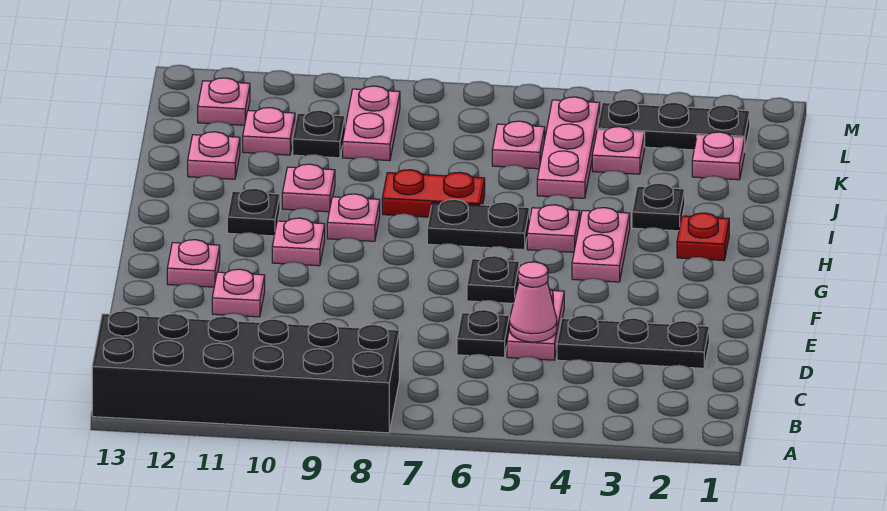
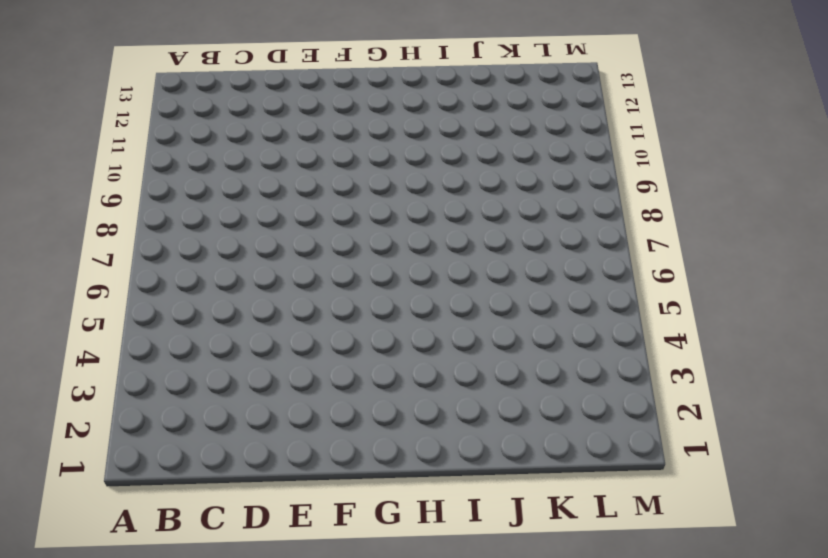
none -> black 2x6 brick [92,311,399,433]
none -> black 1x3 plate [557,315,709,368]
none -> pink 1x2 plate [507,289,564,360]

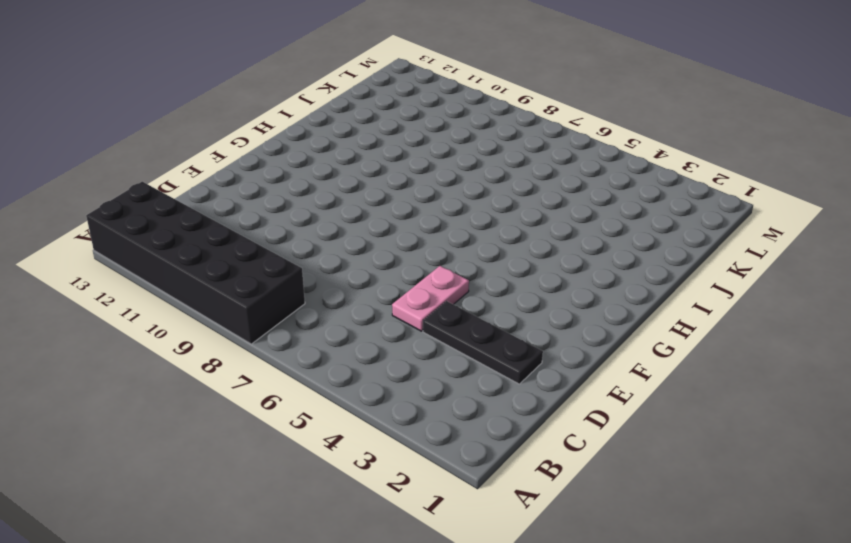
none -> black 1x1 plate [457,310,509,357]
none -> pink 1x1 plate [212,269,265,317]
none -> black 1x1 plate [467,256,519,303]

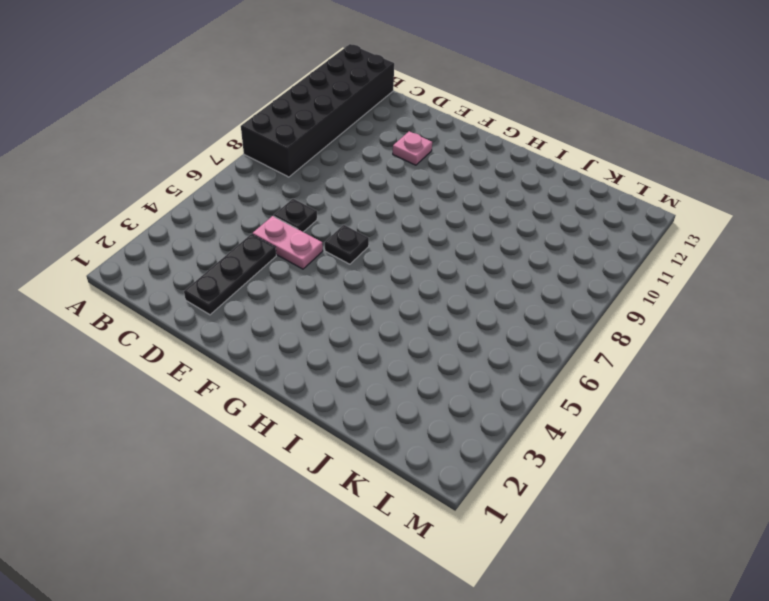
none -> pink 1x1 plate [167,240,220,287]
none -> pink 1x2 plate [572,208,630,282]
none -> pink 1x1 plate [272,218,325,266]

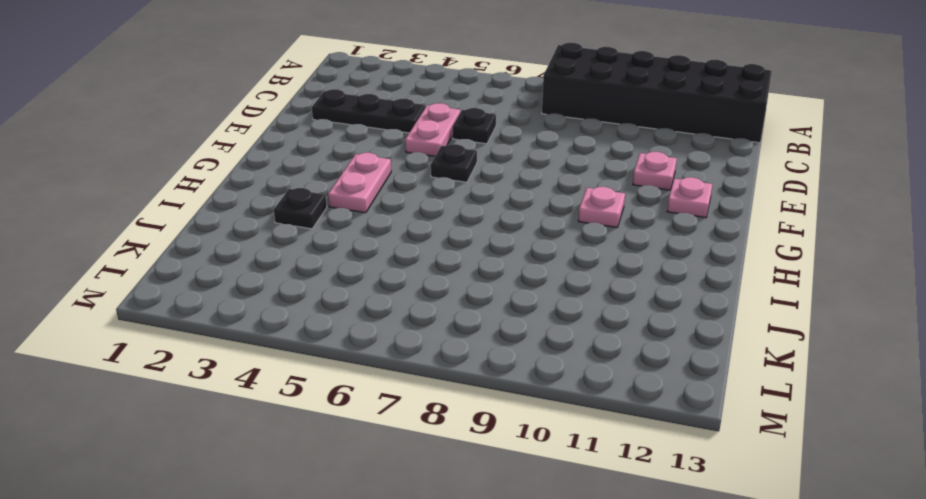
none -> red 1x1 plate [677,213,729,261]
none -> pink 1x1 plate [527,205,580,252]
none -> black 1x2 plate [427,199,530,250]

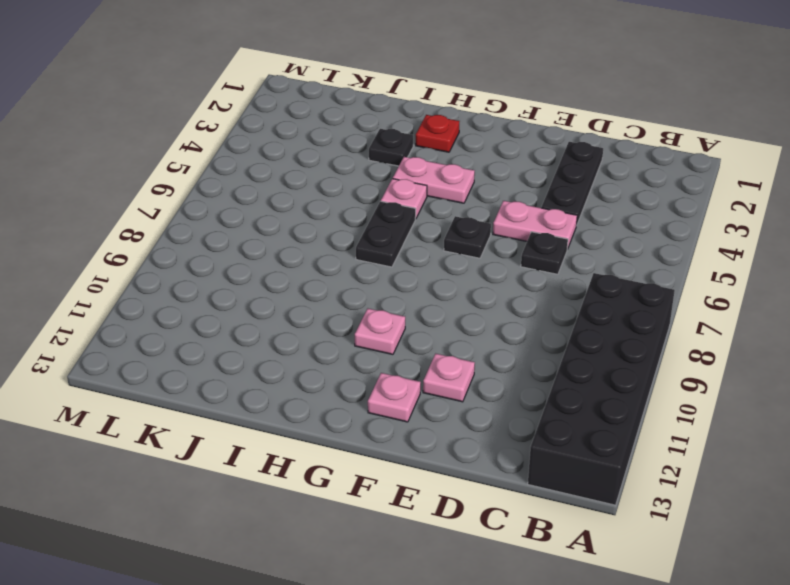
none -> pink 1x1 plate [327,194,380,241]
none -> black 1x1 plate [227,188,280,236]
none -> red 1x2 plate [382,170,485,217]

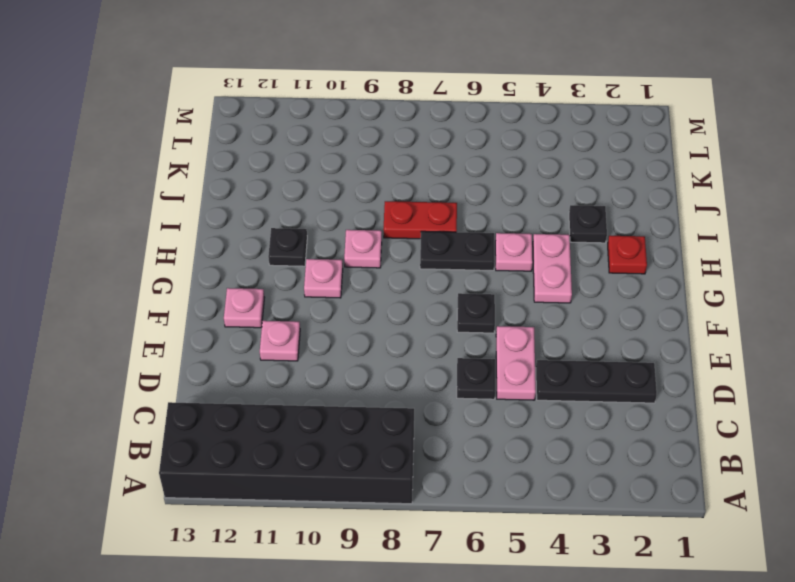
none -> pink 1x1 plate [282,164,335,212]
none -> pink 1x3 plate [537,97,600,198]
none -> pink 1x1 plate [188,132,240,179]

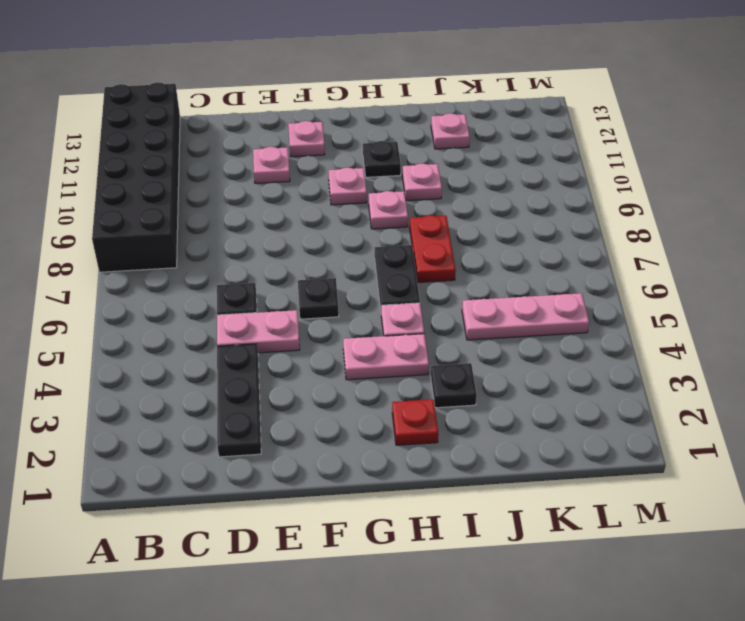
none -> pink 1x1 plate [692,132,745,180]
none -> pink 1x1 plate [592,127,645,174]
none -> pink 1x1 plate [492,121,545,169]

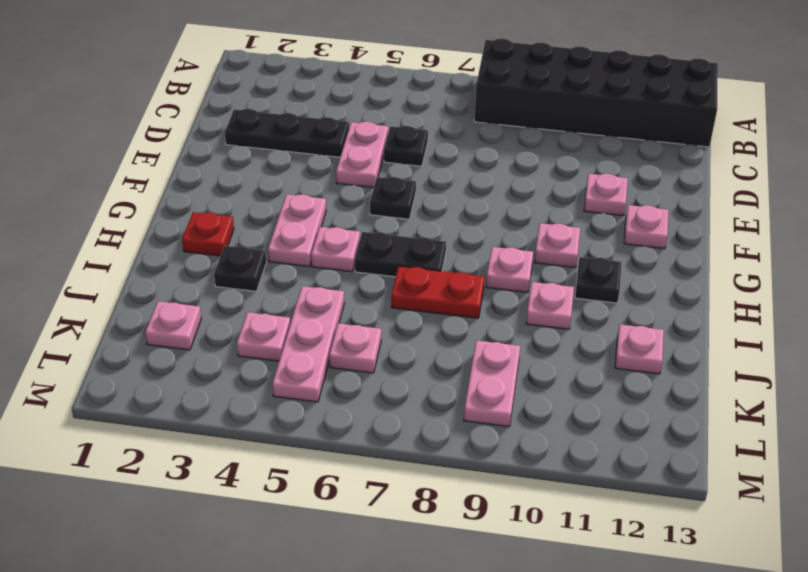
none -> black 1x1 plate [293,110,345,158]
none -> pink 1x1 plate [243,108,295,155]
none -> black 1x3 plate [597,100,750,150]

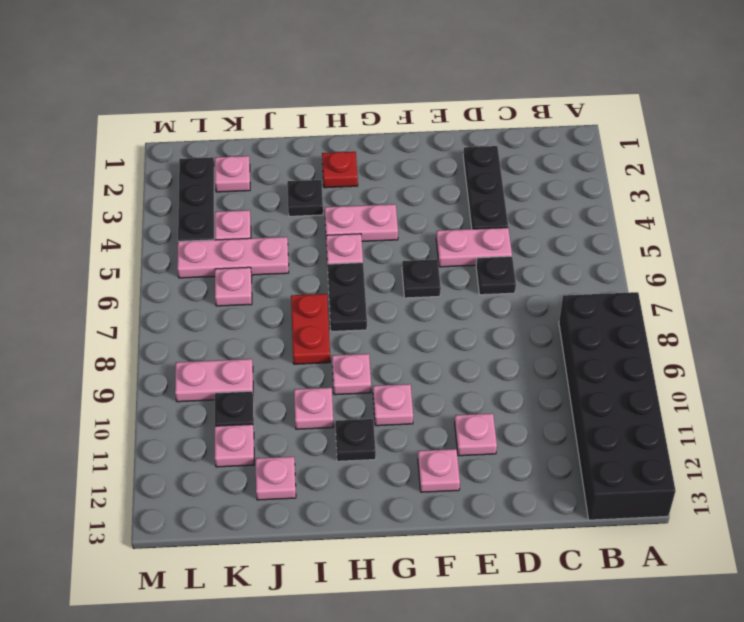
none -> pink 1x1 plate [198,78,250,125]
none -> pink 1x1 cone [509,262,557,342]

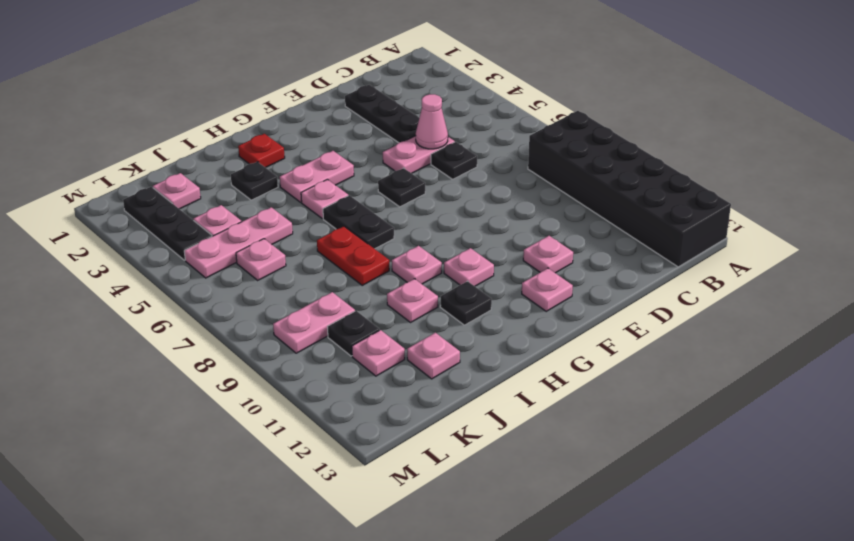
none -> pink 1x1 plate [198,78,250,125]

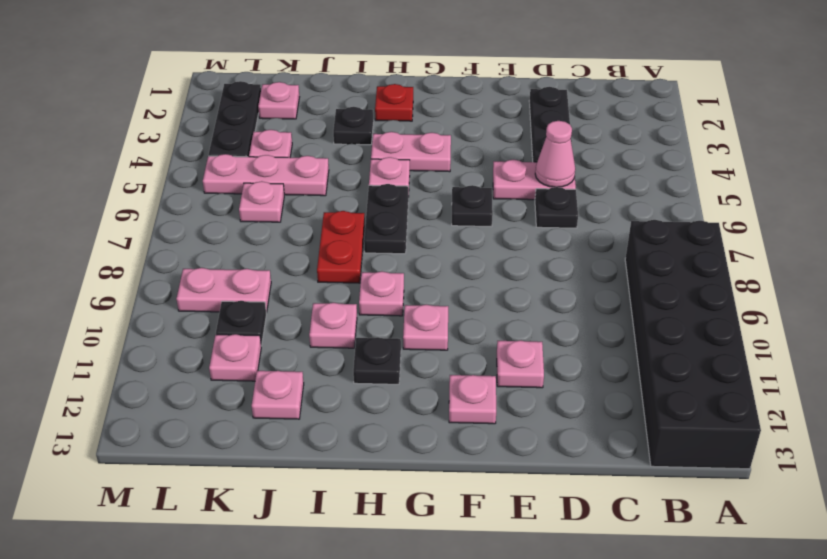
none -> pink 1x1 plate [198,78,250,125]

